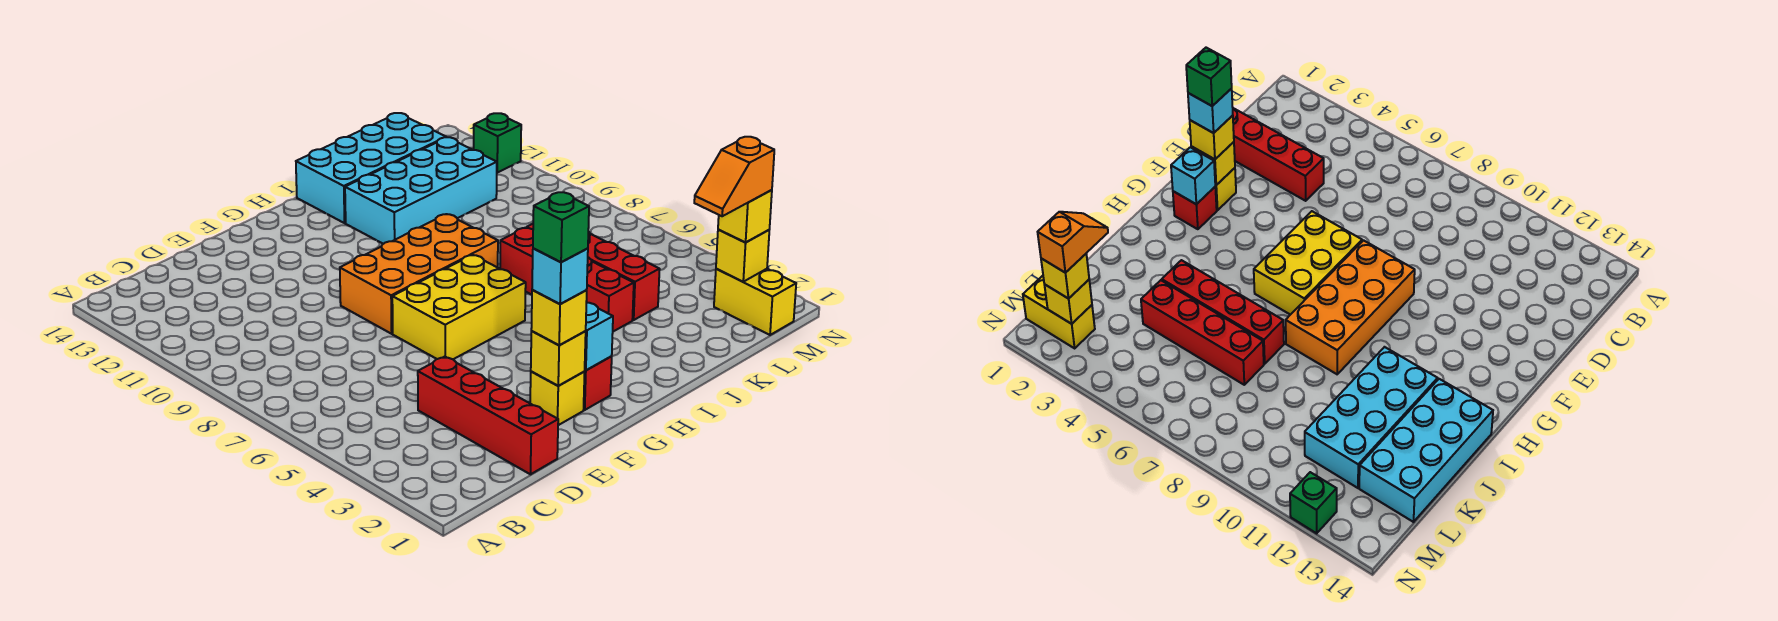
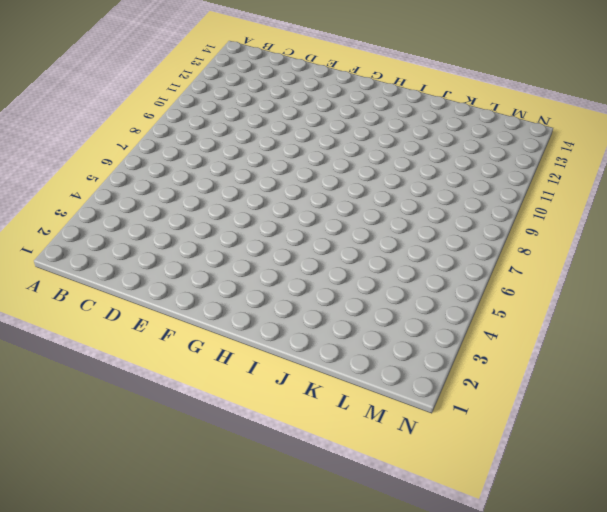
none -> red 1x4 brick [418,357,558,474]
none -> yellow 1x1 brick [530,372,585,425]
none -> yellow 2x3 brick [392,255,526,359]

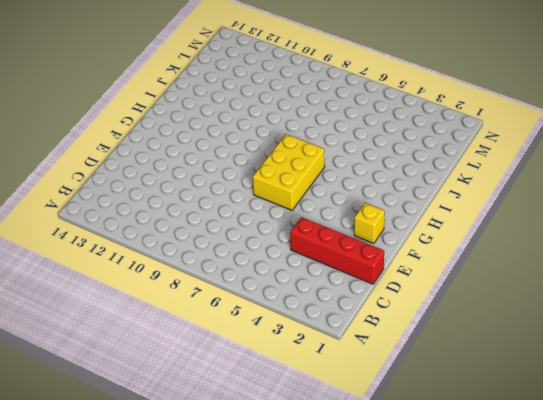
none -> orange 2x4 brick [340,214,498,334]
none -> red 1x1 brick [584,356,612,410]
none -> cyan 2x4 brick [345,137,497,244]

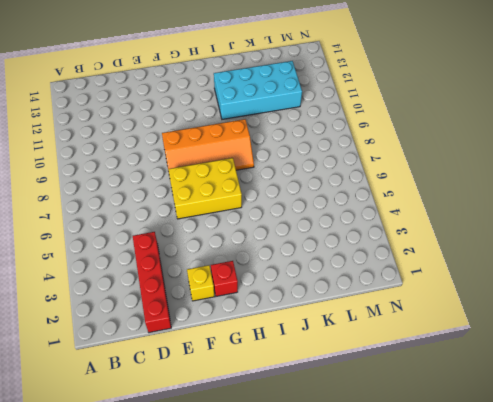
orange 2x4 slope [162,119,254,170] -> orange 2x4 brick [340,214,498,334]
none -> cyan 2x4 brick [296,113,446,223]
none -> red 1x4 brick [500,228,634,332]
none -> red 1x4 brick [527,224,660,320]

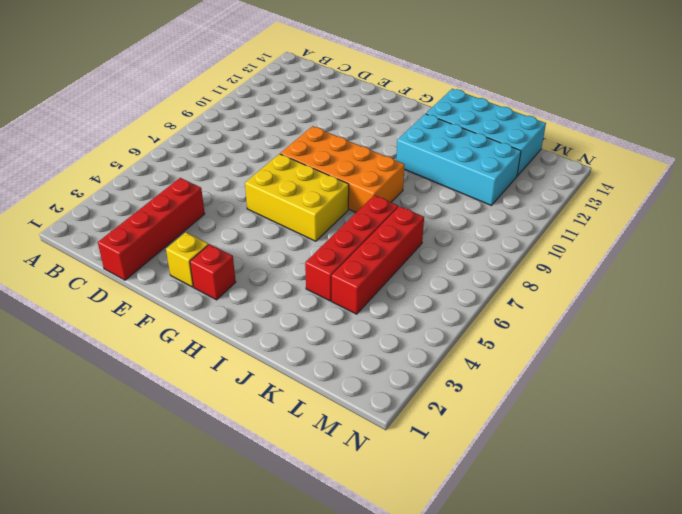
none -> yellow 1x2 brick [714,269,796,335]
none -> green 1x1 brick [474,113,521,173]
none -> yellow 1x1 brick [531,331,586,386]

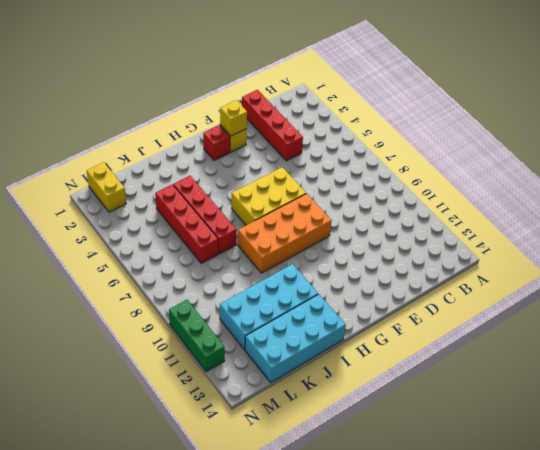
green 1x3 brick [169,300,225,372] -> green 1x1 brick [474,113,521,173]
none -> cyan 1x1 brick [585,303,613,370]
none -> yellow 1x1 brick [716,229,769,282]
none -> yellow 1x1 brick [531,290,587,345]

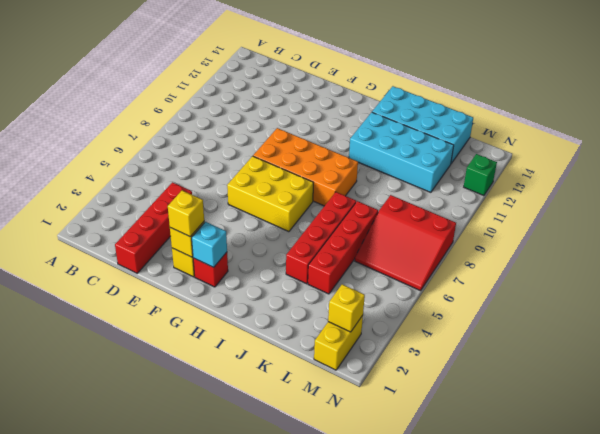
red 3x3 slope [355,195,456,291] -> none
none -> yellow 1x1 brick [718,190,772,243]
none -> cyan 1x1 brick [532,248,588,304]
none -> orange 1x2 slope [694,137,774,216]

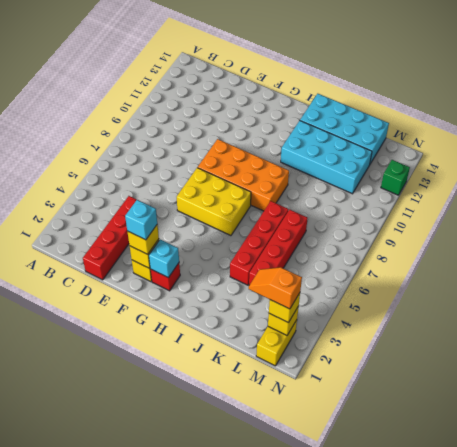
none -> green 1x1 brick [533,192,589,262]

